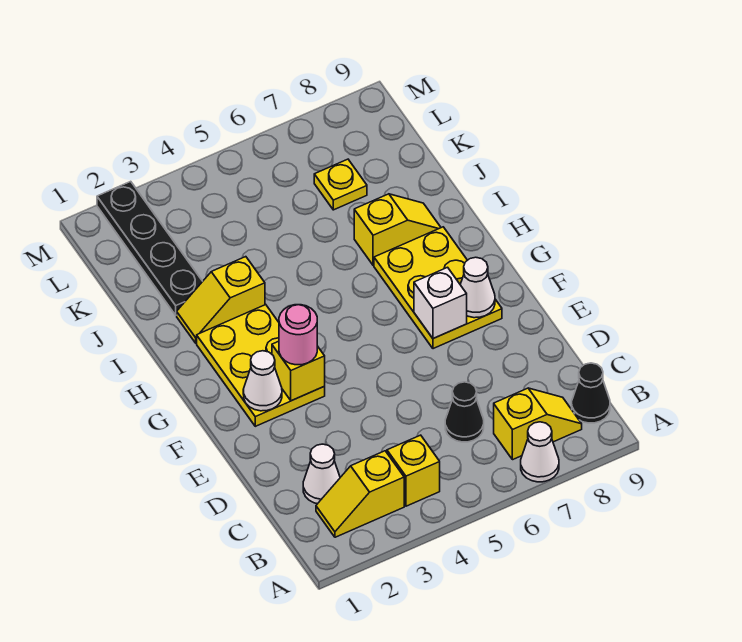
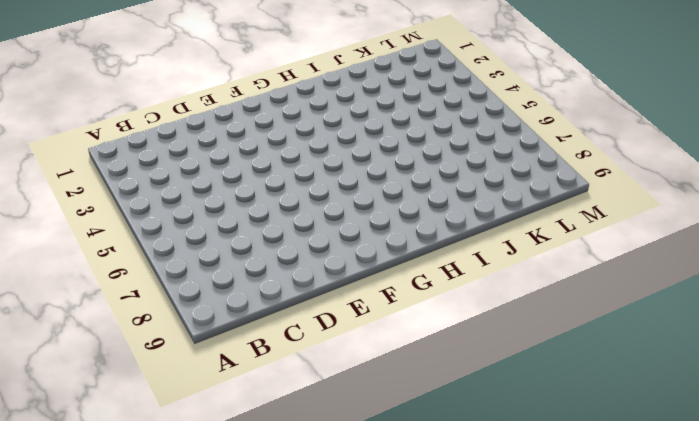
none -> white 1x1 cone [521,422,559,482]
none -> yellow 1x2 slope [316,451,404,537]
none -> yellow 1x1 brick [387,435,440,506]

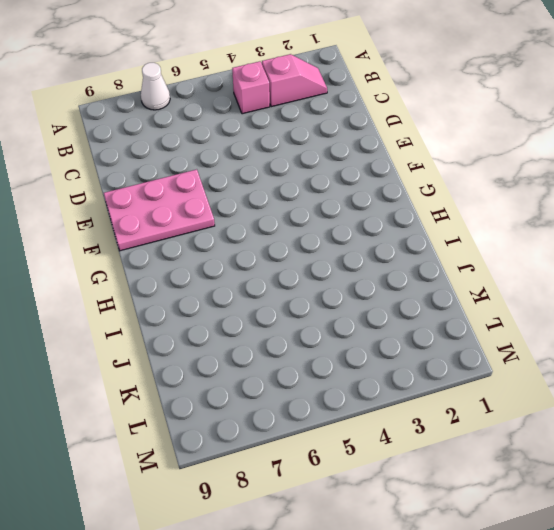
pink 1x2 slope [262,54,327,107] -> yellow 1x2 slope [316,451,404,537]
pink 1x1 brick [232,61,270,114] -> yellow 1x1 brick [387,435,440,506]
pink 2x3 plate [104,169,215,251] -> yellow 2x3 plate [374,227,502,349]
none -> yellow 1x2 slope [494,388,582,460]
none -> black 1x1 cone [572,363,610,423]
none -> white 1x1 cone [303,444,340,504]

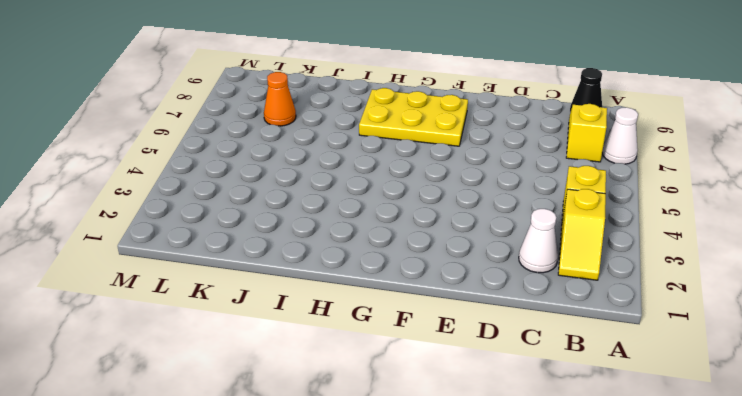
orange 1x1 cone [264,72,296,126] -> yellow 1x1 plate [314,159,367,210]
none -> black 1x1 cone [445,382,484,442]
none -> yellow 2x3 plate [197,305,325,426]
none -> yellow 1x2 slope [177,257,265,343]

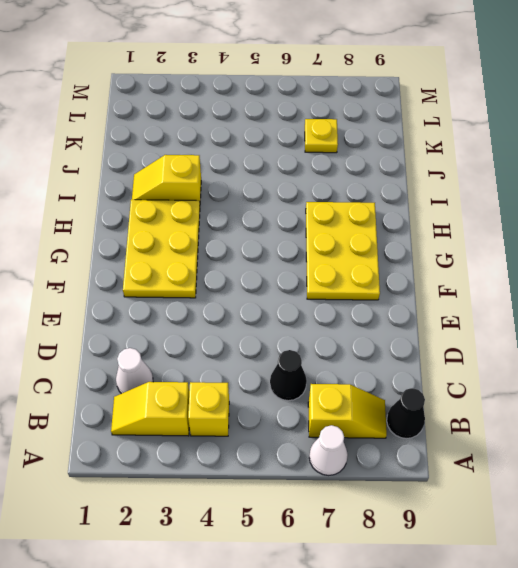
none -> yellow 1x2 slope [354,194,441,265]
none -> black 1x4 plate [97,181,203,315]
none -> white 1x1 cone [243,351,282,411]

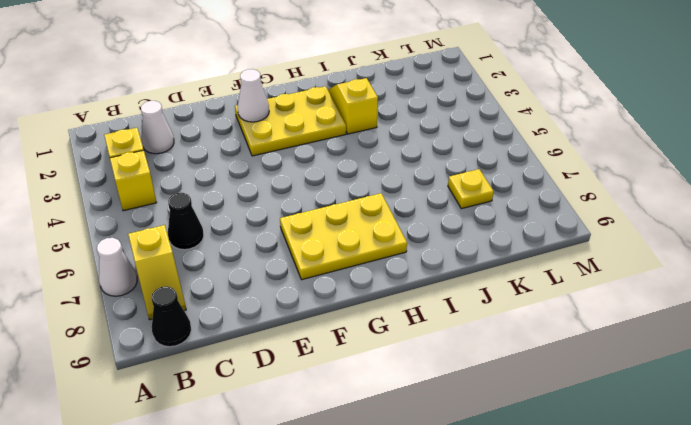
none -> yellow 1x2 slope [354,194,441,265]
none -> black 1x4 plate [97,181,203,315]
none -> yellow 1x1 brick [272,341,325,401]

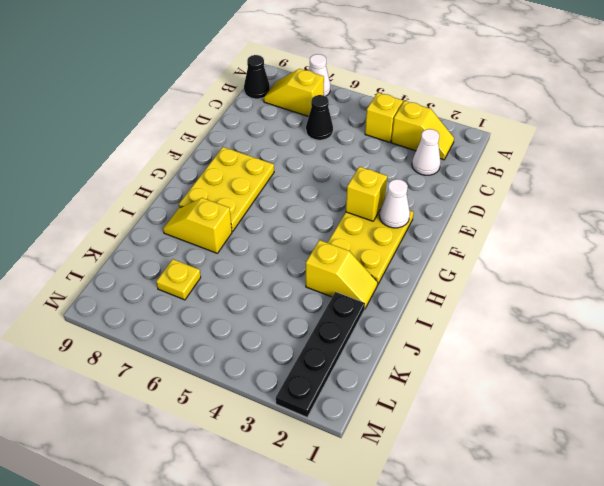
none -> white 1x1 brick [414,267,467,339]
none -> white 1x1 cone [460,257,495,318]
none -> pink 1x1 round brick [279,305,317,365]

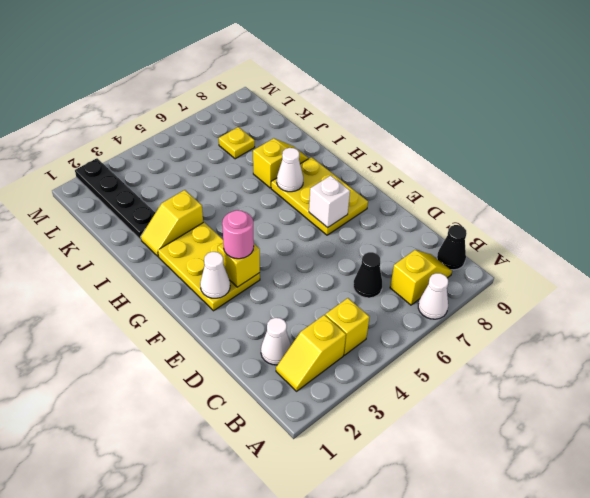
white 1x1 cone [277,148,303,192] -> white 1x1 cone moved to [460,257,495,318]

